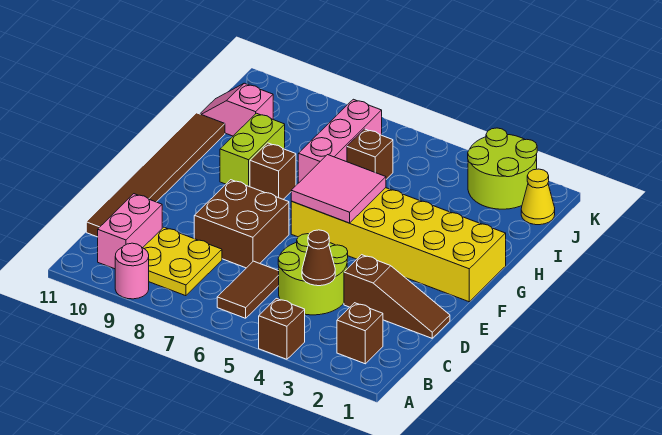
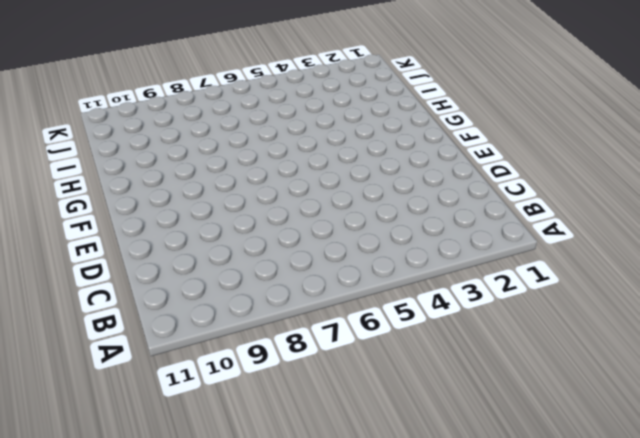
none -> brown 1x1 brick [259,298,305,359]
none -> pink 1x1 round brick [115,243,149,299]
none -> brown 1x1 brick [337,303,383,364]

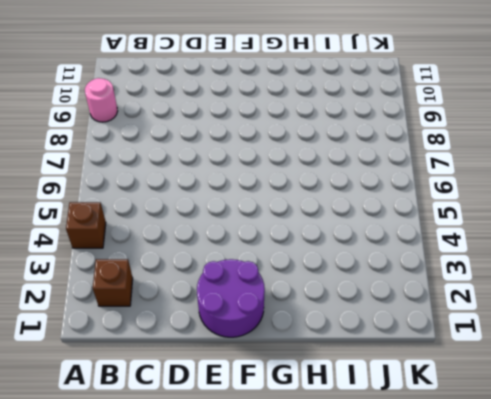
purple 2x2 round brick [197,259,265,337] -> yellow 2x6 brick [291,188,506,302]
none -> brown 1x2 tile [217,261,279,318]
none -> yellow 2x2 plate [143,227,222,296]
none -> pink 1x2 brick [98,194,162,269]

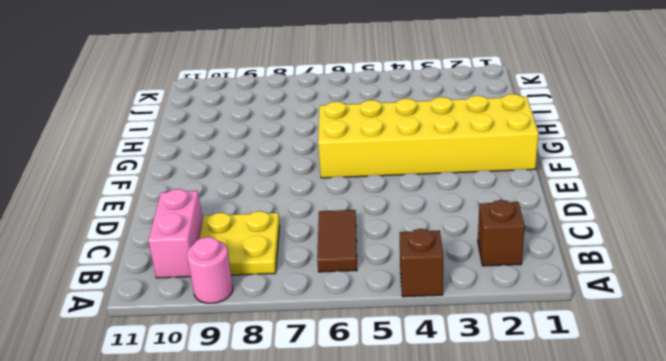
none -> lime 2x2 round brick [278,234,348,315]
none -> brown 1x6 tile [86,113,225,237]
none -> brown 1x3 slope [344,255,450,338]

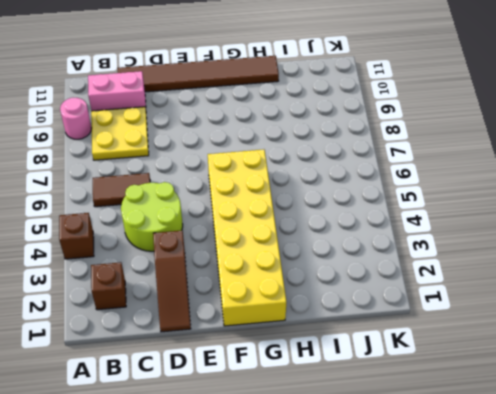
none -> brown 2x2 brick [194,180,289,268]
none -> brown 1x1 brick [250,143,296,199]
none -> lime 1x2 brick [220,113,285,187]

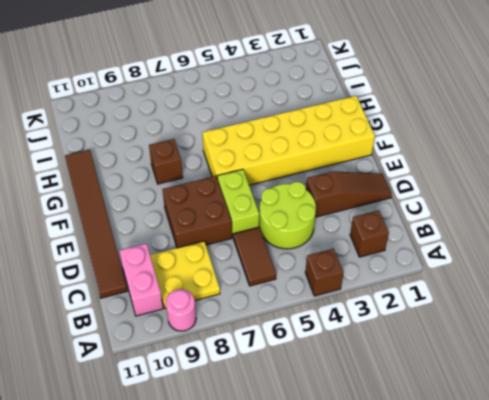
lime 1x2 brick [217,169,259,238] -> lime 1x2 brick moved to [220,113,285,187]
none -> pink 1x3 brick [298,99,382,183]
none -> brown 1x1 brick [347,129,393,179]
none -> pink 1x2 slope [200,83,273,136]

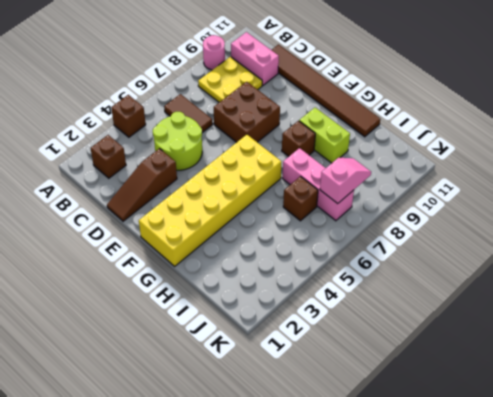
pink 1x2 slope [320,158,371,204] -> pink 1x2 slope moved to [200,83,273,136]
none -> yellow 1x1 cone [521,169,555,225]
none -> lime 2x2 round brick [468,128,537,209]
none -> brown 1x1 cone [302,230,335,286]

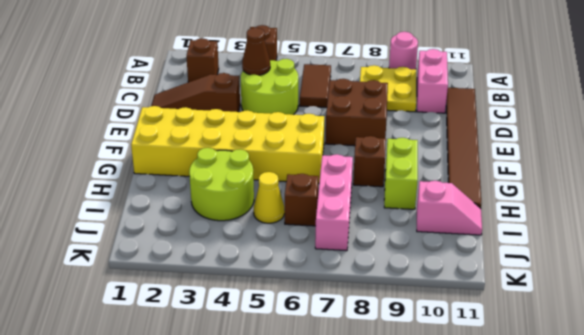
lime 2x2 round brick [189,148,254,221] -> lime 2x2 round brick moved to [468,128,537,209]
yellow 1x1 cone [254,172,285,223] -> yellow 1x1 cone moved to [521,169,555,225]
none -> pink 2x2 tile [291,155,386,223]

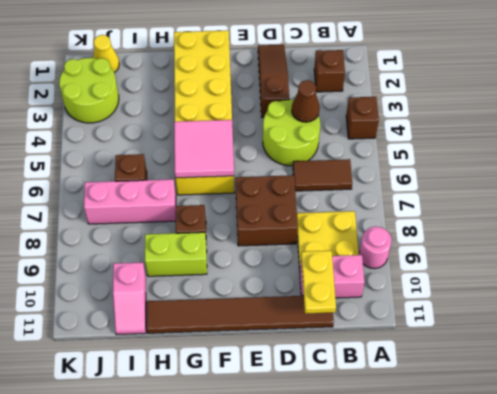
yellow 1x2 plate [301,251,336,314] -> none

